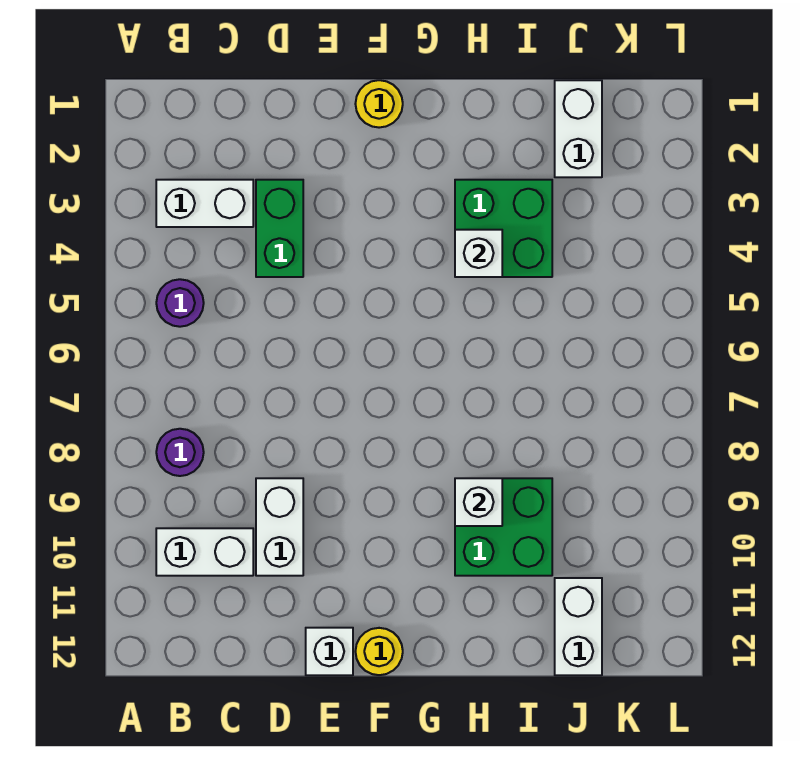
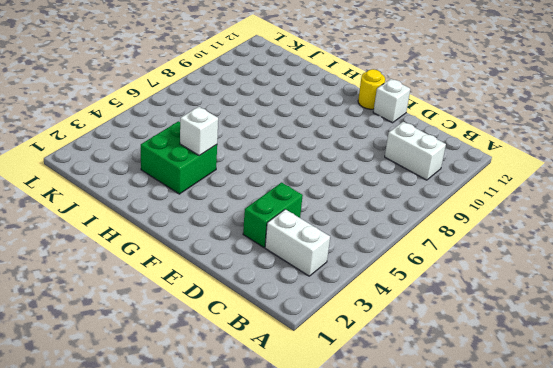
none -> purple 1x1 round brick [156,279,204,327]
none -> purple 1x1 round brick [156,429,204,476]
none -> white 1x2 brick [256,478,303,576]

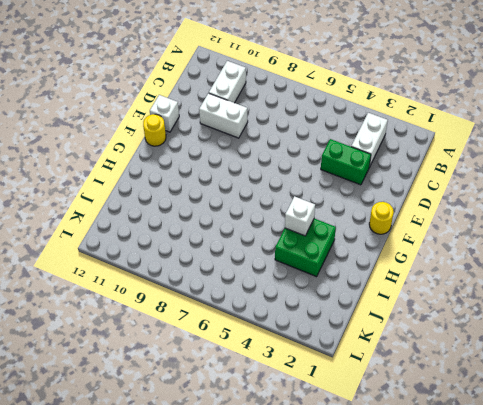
none -> purple 1x1 round brick [156,279,204,327]
none -> purple 1x1 round brick [156,429,204,476]
none -> green 2x2 brick [455,478,552,576]

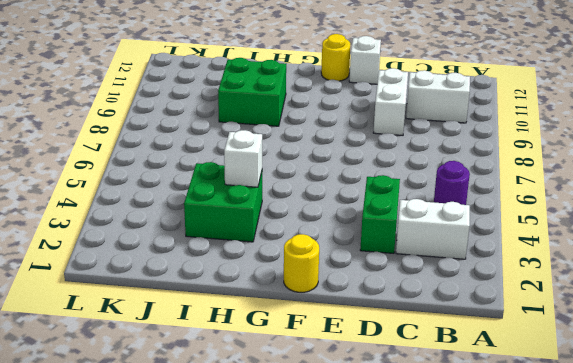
none -> purple 1x1 round brick [156,429,204,476]
none -> white 1x2 brick [555,80,602,177]
none -> white 1x2 brick [555,578,602,675]

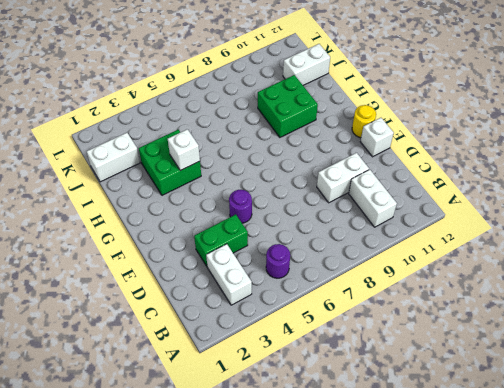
purple 1x1 round brick [229,190,252,223] -> purple 1x1 round brick moved to [156,429,204,476]
none -> yellow 1x1 round brick [355,80,403,128]
none -> white 1x1 brick [455,478,502,526]

